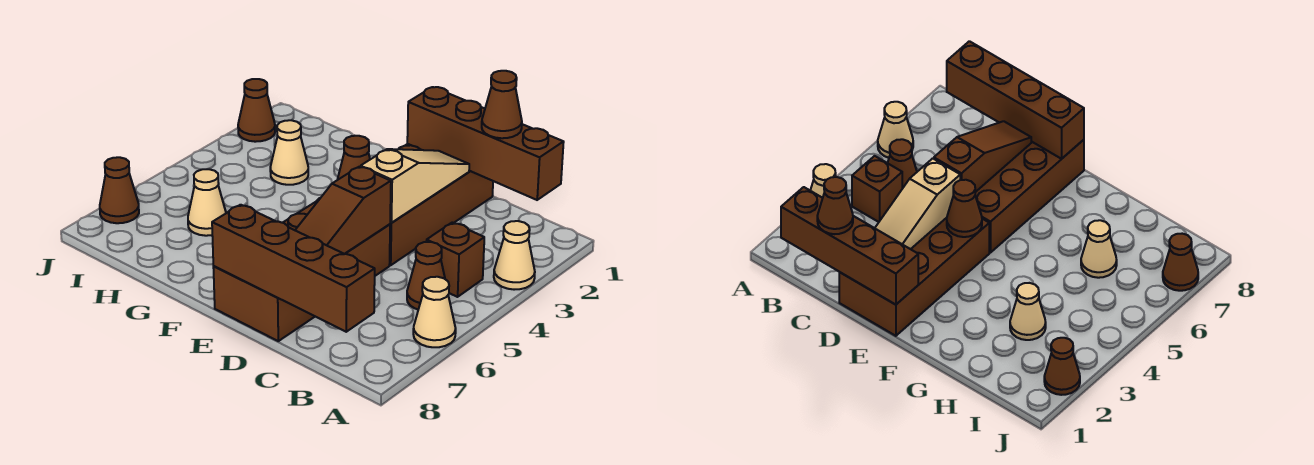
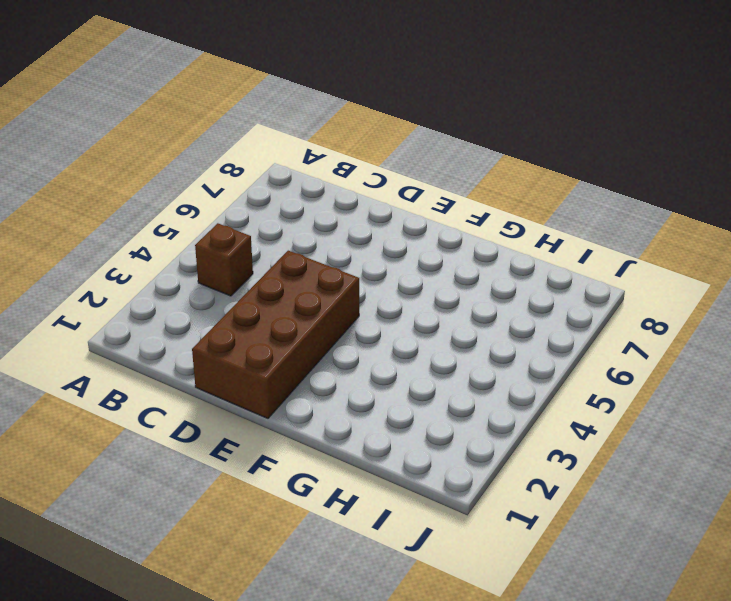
none -> tan 1x1 cone [494,221,535,290]
none -> tan 1x1 cone [413,277,456,347]
none -> brown 1x1 cone [407,242,445,309]

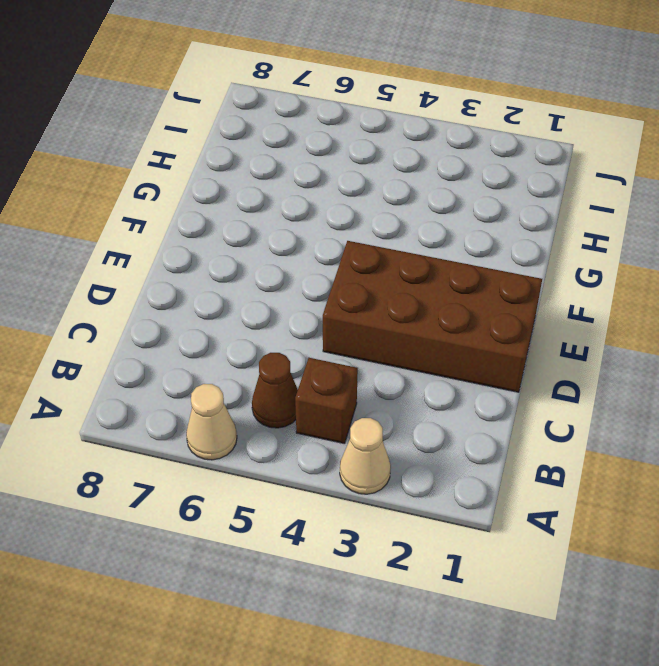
none -> brown 2x4 brick [213,198,390,341]
none -> tan 1x1 cone [270,120,308,185]
none -> tan 1x1 cone [188,169,226,236]

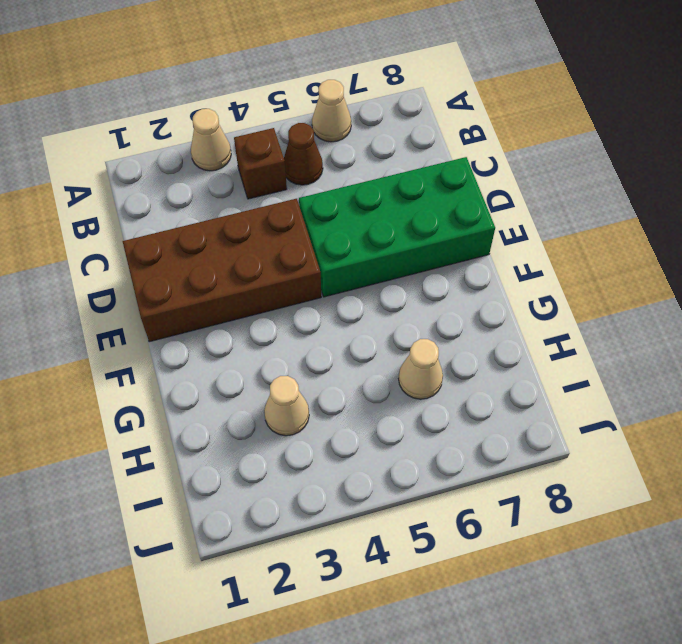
green 2x4 brick [299,157,495,297] -> brown 2x4 brick [213,198,390,341]
none -> brown 1x1 cone [238,79,275,142]
none -> brown 1x1 cone [100,157,139,223]
none -> brown 1x4 brick [407,87,564,200]

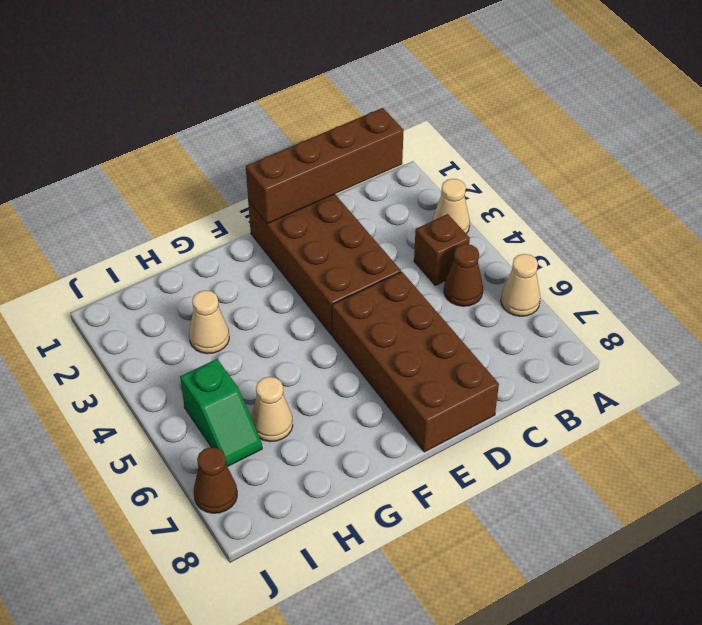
green 1x2 slope [180,359,262,467] -> none
none -> brown 1x1 cone [238,79,275,142]
none -> brown 1x4 brick [212,205,375,332]
none -> tan 1x3 slope [361,149,469,223]

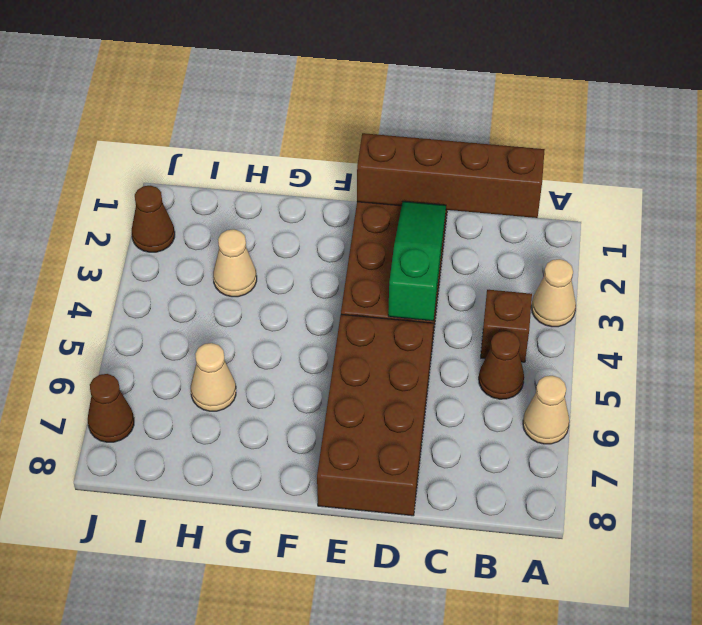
green 1x3 slope [388,201,446,321] -> tan 1x3 slope [361,149,469,223]
none -> brown 1x4 brick [212,205,375,332]
none -> brown 1x3 slope [295,167,391,254]
none -> brown 1x1 cone [337,136,370,180]

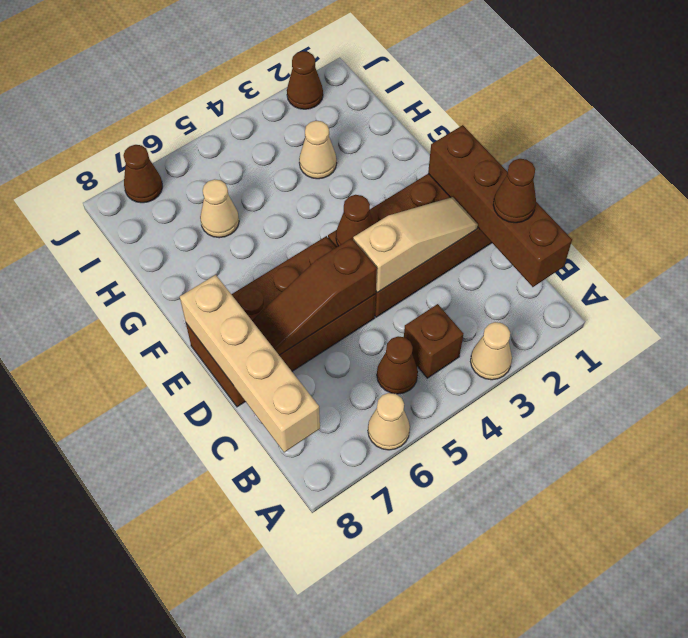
tan 1x4 brick [180,275,320,452] -> brown 1x4 brick [212,205,375,332]

